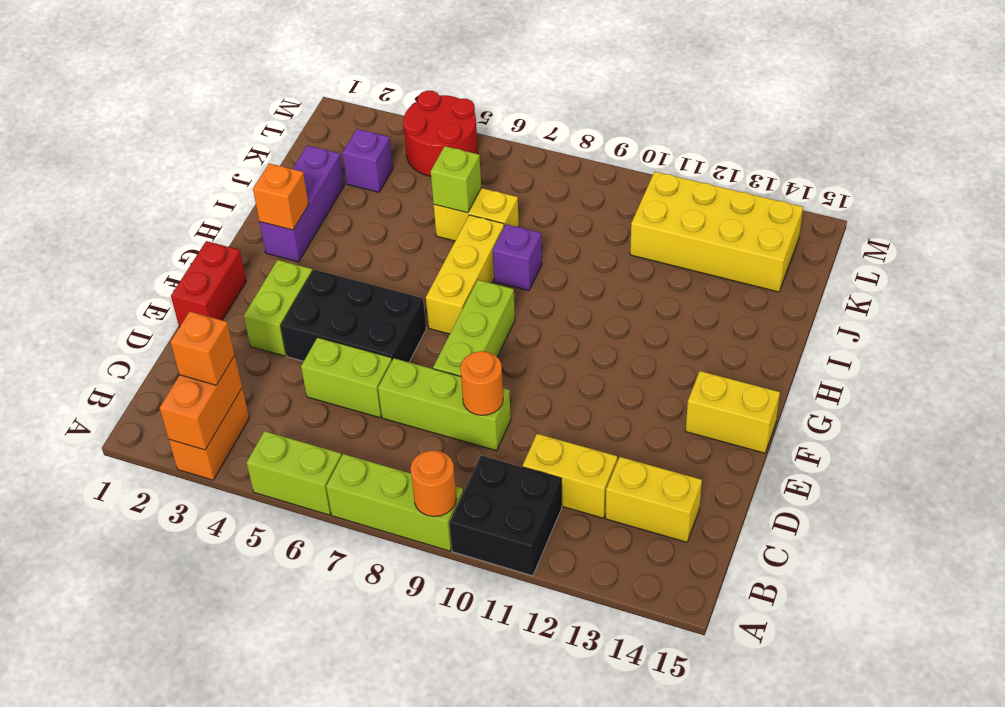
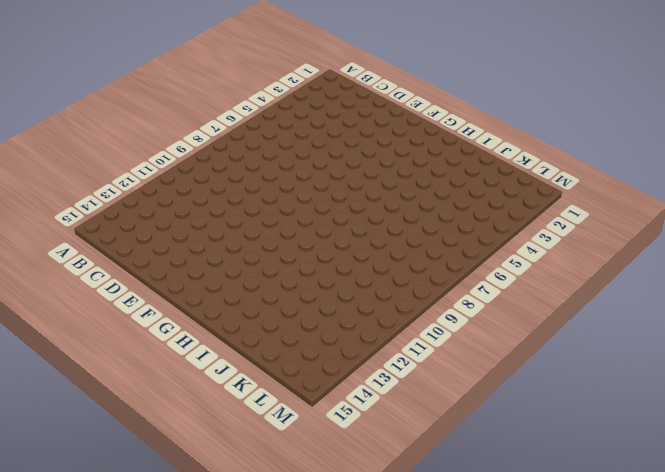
none -> orange 1x2 brick [169,389,249,480]
none -> lime 1x2 brick [247,431,342,515]
none -> lime 1x3 brick [326,454,463,551]

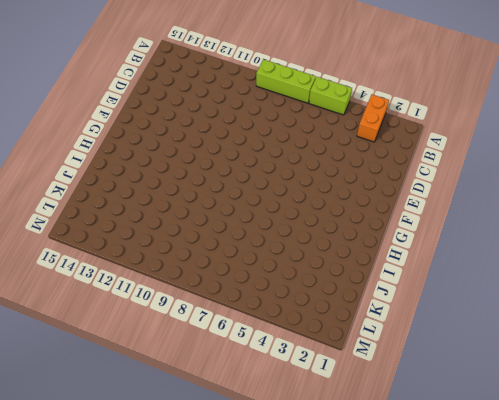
none -> black 2x2 brick [449,455,562,576]
none -> yellow 1x2 brick [523,434,617,518]
none -> yellow 1x2 brick [606,457,702,542]

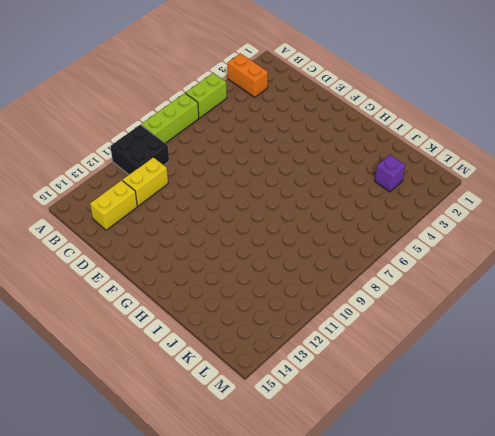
none -> lime 1x2 brick [301,337,392,418]
none -> lime 1x3 brick [378,358,511,451]
none -> red 1x2 brick [171,241,246,327]

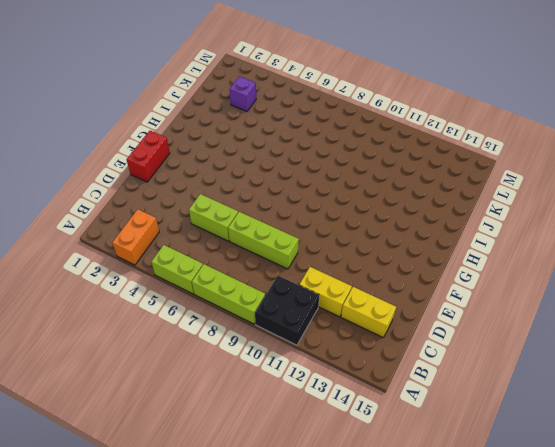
none -> lime 1x2 brick [244,260,312,356]
none -> black 2x3 brick [281,270,426,362]
none -> lime 1x3 brick [433,280,515,376]

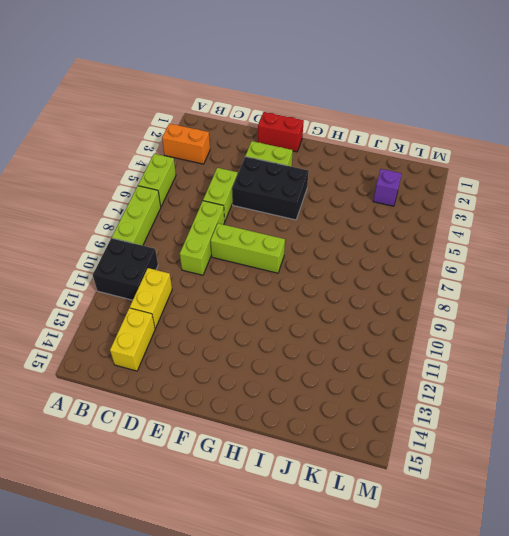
black 2x3 brick [232,157,309,220] -> black 2x3 brick turned to [281,270,426,362]
none -> yellow 1x2 brick [686,371,780,453]
none -> yellow 1x3 brick [426,215,504,334]
none -> purple 1x3 brick [260,145,344,262]

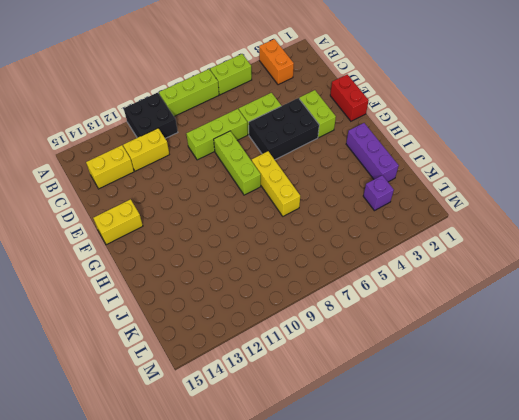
none -> purple 1x1 brick [493,224,542,291]
none -> yellow 1x2 brick [434,188,519,241]
none -> yellow 2x4 brick [630,172,803,292]

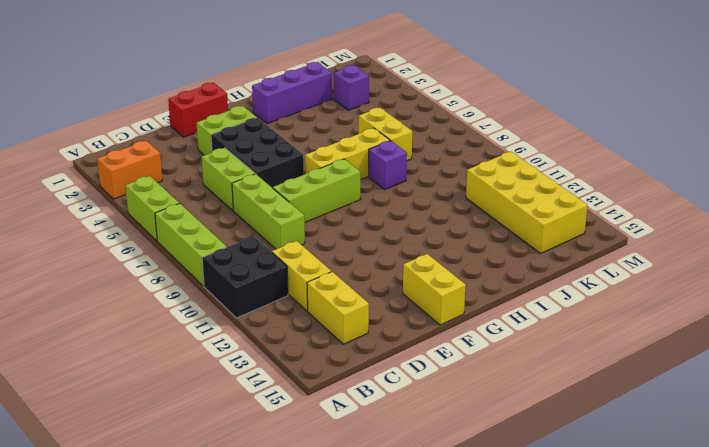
none -> red 2x2 round brick [403,91,478,176]
none -> orange 1x2 brick [160,356,242,450]
none -> orange 1x1 round brick [410,450,457,516]

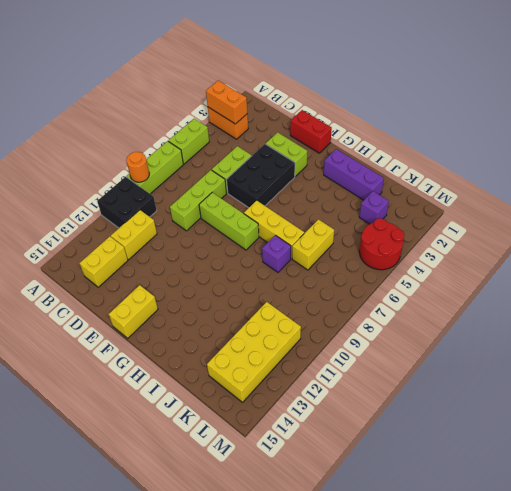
none -> orange 1x1 round brick [460,351,503,415]
none -> orange 1x1 brick [253,163,309,230]
none -> lime 1x1 brick [431,146,481,213]

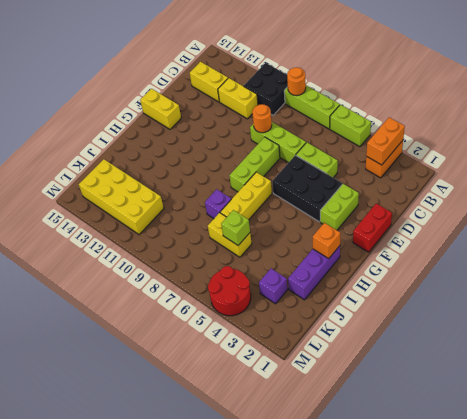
none -> orange 1x1 brick [170,312,235,385]

